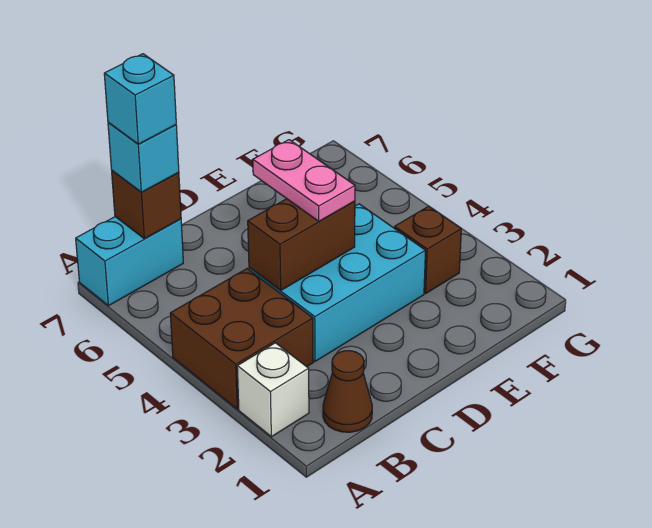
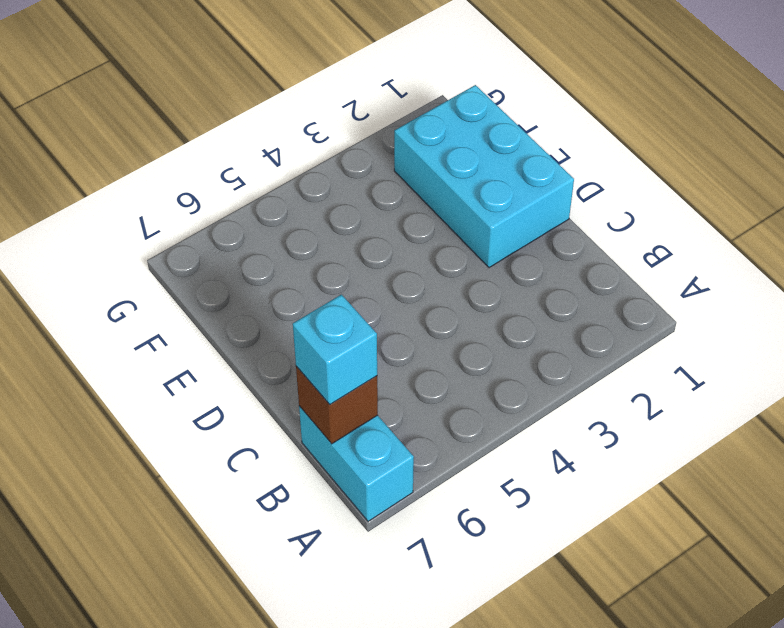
cyan 2x3 brick [394,85,574,268] -> cyan 2x3 brick moved to [249,204,425,361]
none -> white 1x1 brick [237,343,309,437]
none -> brown 2x2 brick [170,269,313,409]

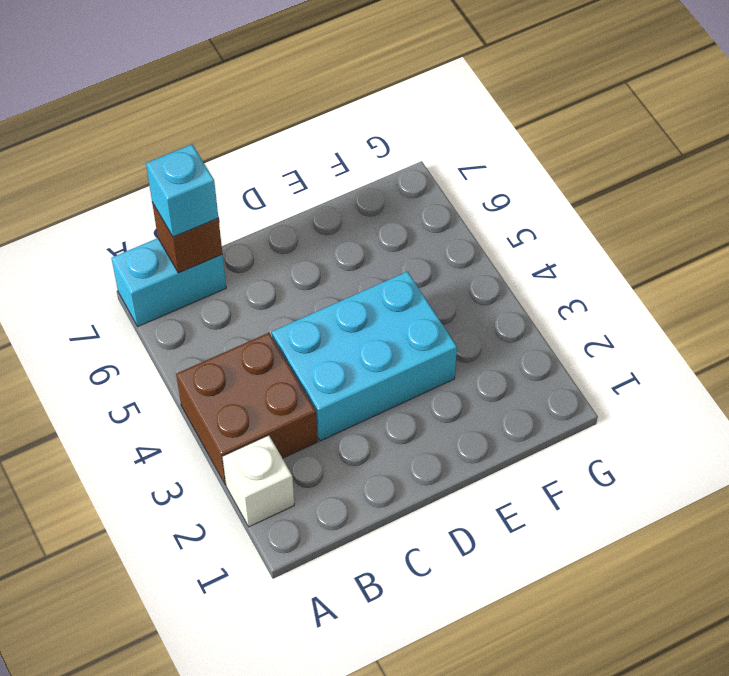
none -> brown 1x1 cone [323,351,372,432]
none -> brown 1x1 brick [394,206,461,293]

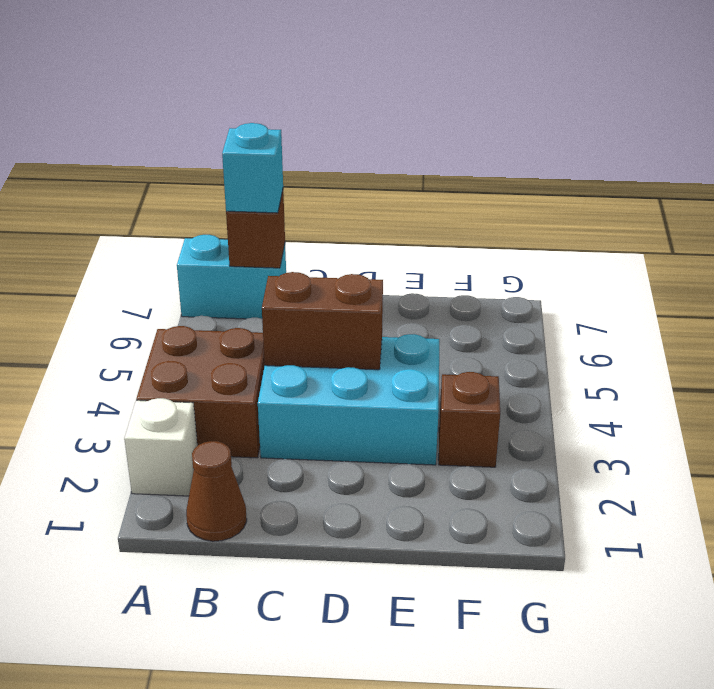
none -> pink 1x2 plate [253,140,355,221]
none -> cyan 1x1 brick [104,54,176,144]

